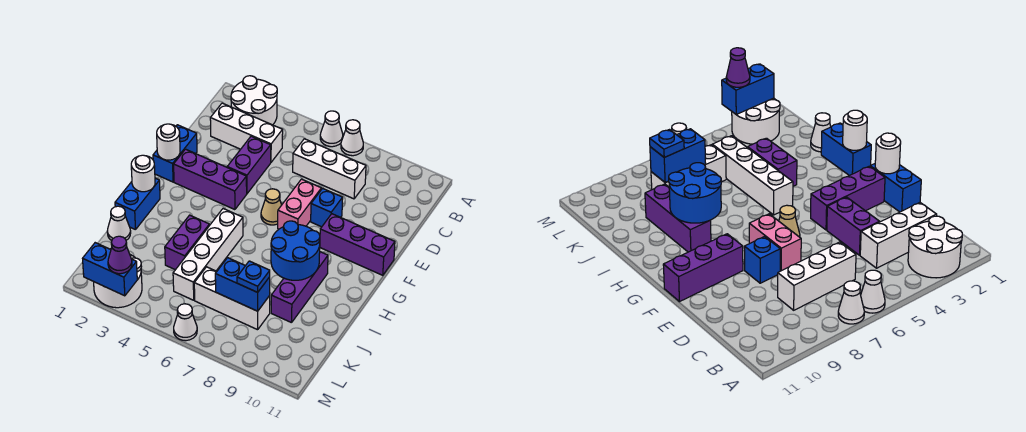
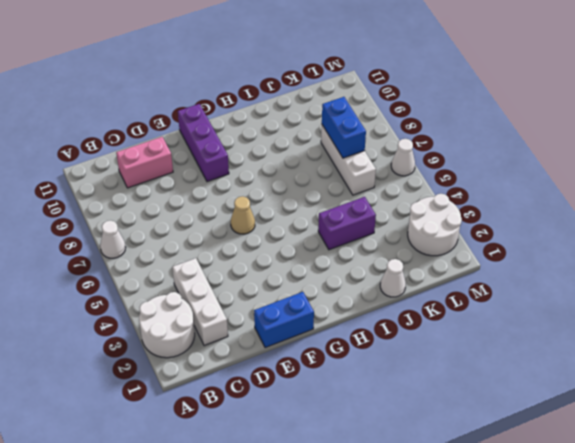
pink 1x2 brick [116,137,173,188] -> pink 1x2 brick moved to [278,179,321,229]
none -> white 1x1 cone [320,111,343,147]
none -> white 1x3 brick [293,139,366,199]
none -> purple 1x2 brick [227,136,271,193]

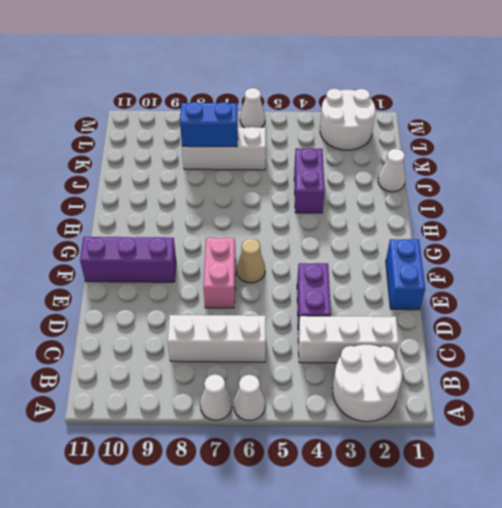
none -> blue 1x1 brick [311,188,343,227]
none -> purple 1x3 brick [174,149,247,210]
none -> blue 1x2 brick [115,178,160,230]

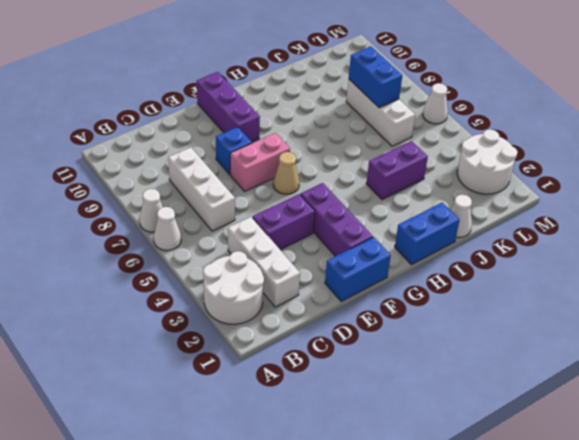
none -> white 1x4 brick [173,209,243,300]
none -> purple 1x3 brick [271,252,328,323]
none -> white 1x1 round brick [157,124,180,160]

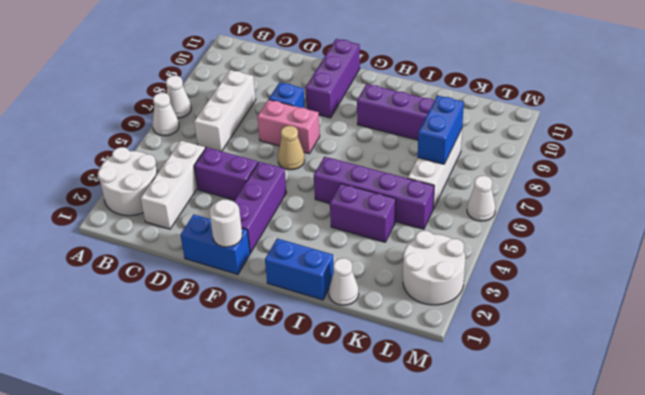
purple 1x4 brick [314,157,434,229] -> white 1x4 brick [173,209,243,300]
none -> white 1x1 round brick [131,155,155,192]
none -> blue 2x2 round brick [271,221,320,280]
none -> blue 1x2 brick [83,243,137,296]

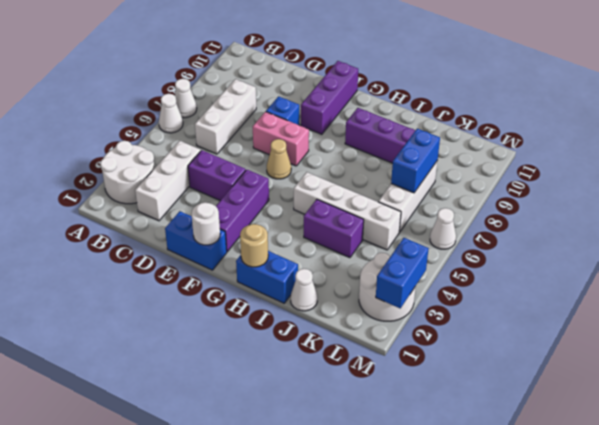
tan 1x1 round brick [240,224,268,267] -> white 1x1 round brick [131,155,155,192]
none -> blue 2x2 round brick [271,221,320,280]
none -> blue 1x1 plate [237,261,270,292]
none -> purple 1x1 cone [108,236,132,274]

